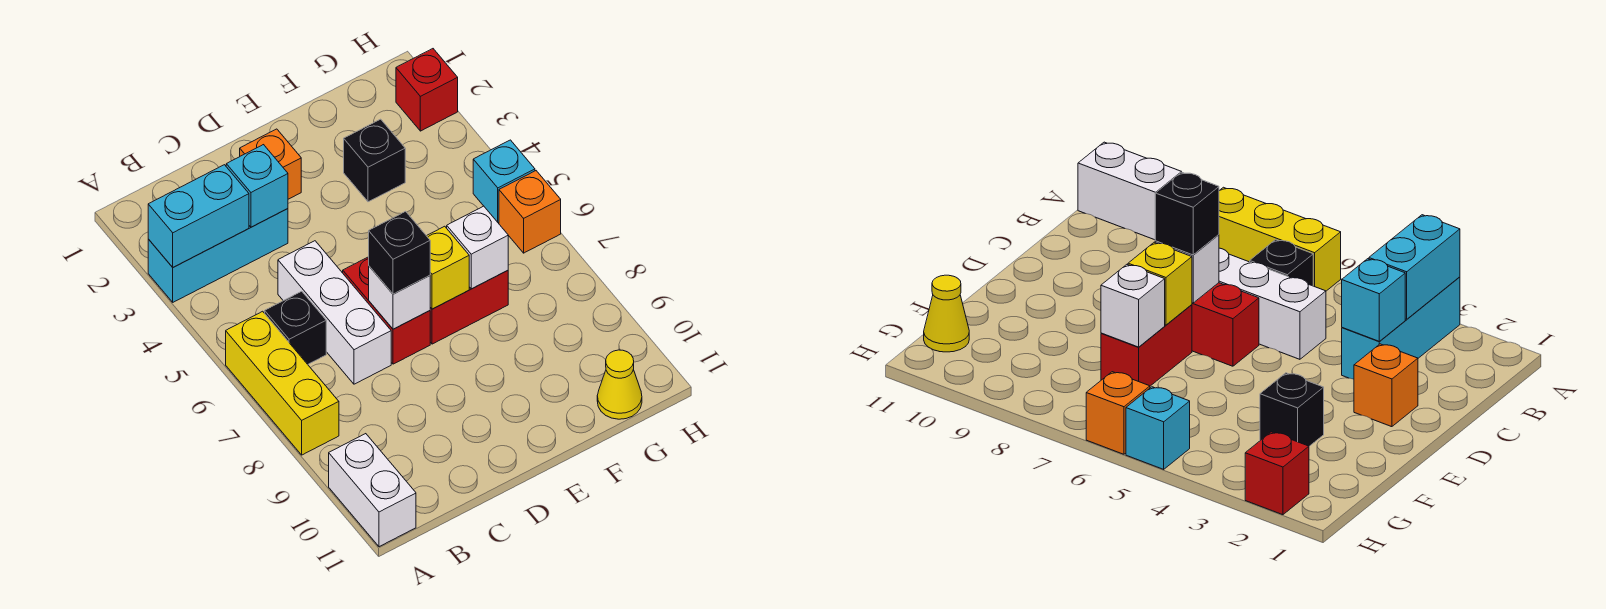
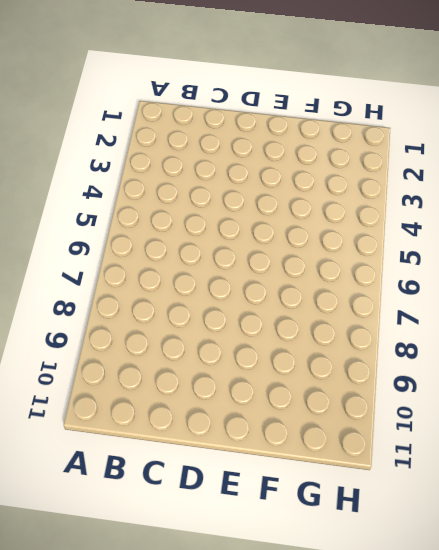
none -> cyan 1x3 brick [148,209,288,302]
none -> yellow 1x3 brick [226,311,339,455]
none -> white 1x2 brick [329,434,416,547]

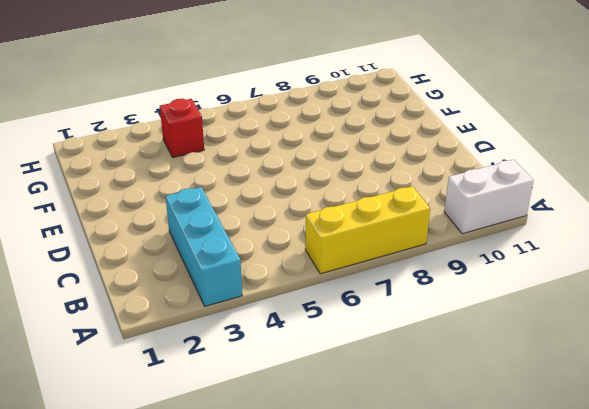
red 1x1 brick [160,99,204,157] -> red 1x1 brick moved to [396,49,458,131]
none -> black 1x1 brick [265,291,326,364]
none -> white 1x3 brick [278,241,391,384]
none -> orange 1x1 brick [240,129,301,199]

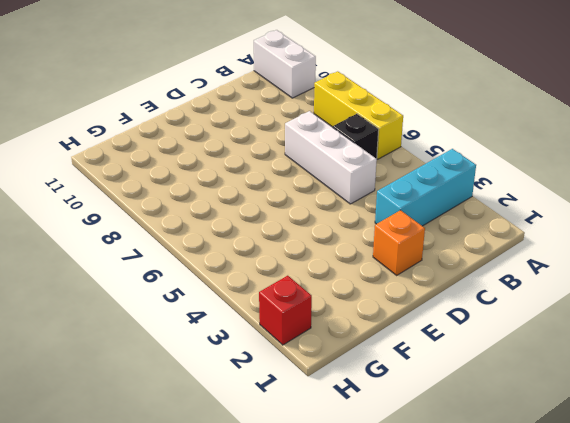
none -> red 1x2 brick [343,257,430,364]
none -> red 1x2 brick [430,271,508,344]
none -> black 1x1 brick [344,119,405,202]

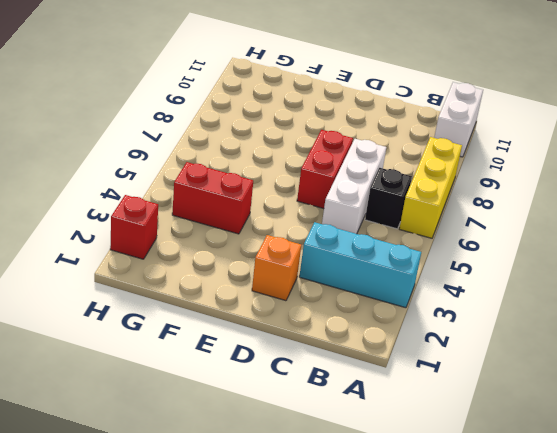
red 1x2 brick [172,162,253,234] -> red 1x2 brick moved to [430,271,508,344]
none -> black 1x1 brick [344,119,405,202]
none -> yellow 1x1 cone [597,350,642,419]
none -> cyan 1x1 brick [473,140,535,222]

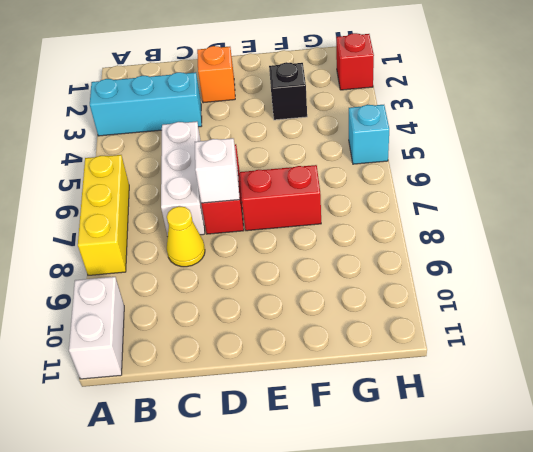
yellow 1x1 cone [167,206,205,267] -> yellow 1x1 cone moved to [597,350,642,419]
none -> black 1x1 brick [265,291,326,364]
none -> orange 1x1 brick [499,171,561,253]
none -> cyan 1x2 brick [148,165,249,267]

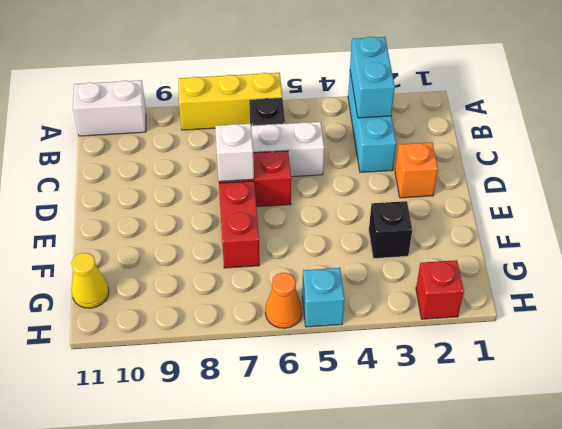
orange 1x1 cone [265,273,302,328] -> orange 1x1 brick [499,171,561,253]
none -> cyan 1x1 brick [226,145,288,227]
none -> yellow 1x1 brick [427,226,469,309]
none -> white 1x1 brick [447,206,508,289]

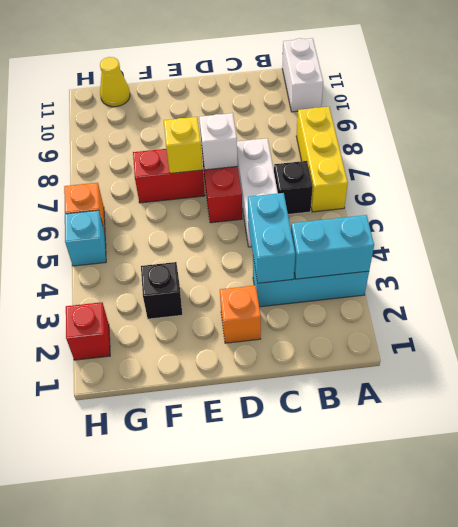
cyan 1x2 brick [248,193,295,283] -> cyan 1x1 brick [226,145,288,227]
none -> white 1x1 brick [447,206,508,289]
none -> black 1x1 brick [369,211,430,294]

